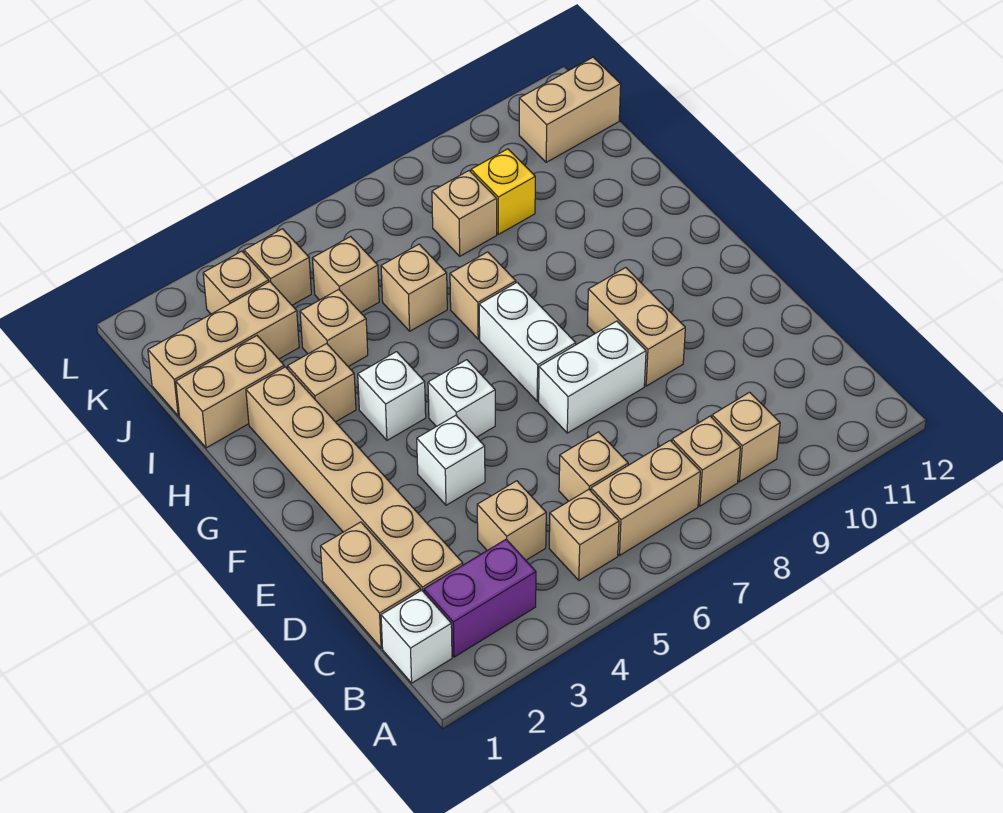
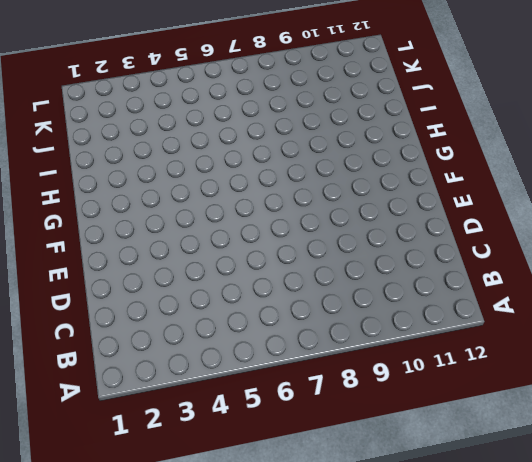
none -> white 1x1 brick [381,590,452,683]
none -> purple 1x2 brick [424,539,536,657]
none -> tan 1x1 brick [549,489,619,580]

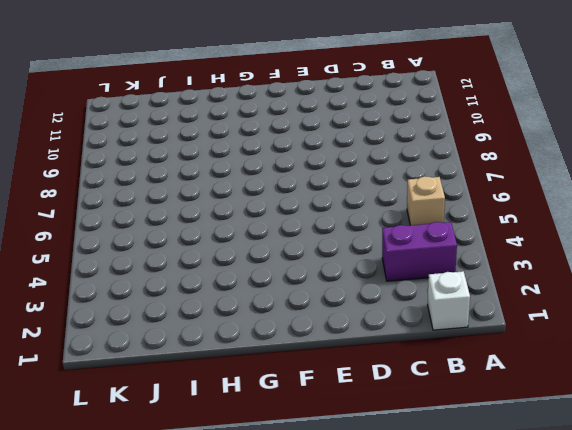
purple 1x2 brick [382,222,457,281] -> purple 1x2 brick turned to [424,539,536,657]
none -> tan 1x2 brick [591,441,700,555]
none -> tan 1x1 brick [672,416,740,506]
none -> tan 1x1 brick [712,392,780,482]

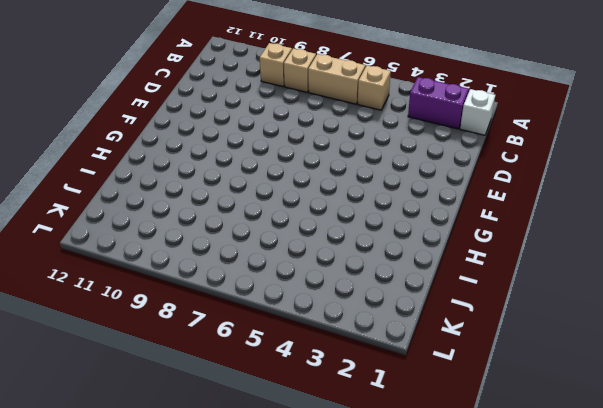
none -> tan 1x2 brick [320,522,420,648]
none -> tan 1x6 brick [246,367,463,592]
none -> tan 1x1 brick [477,481,546,560]

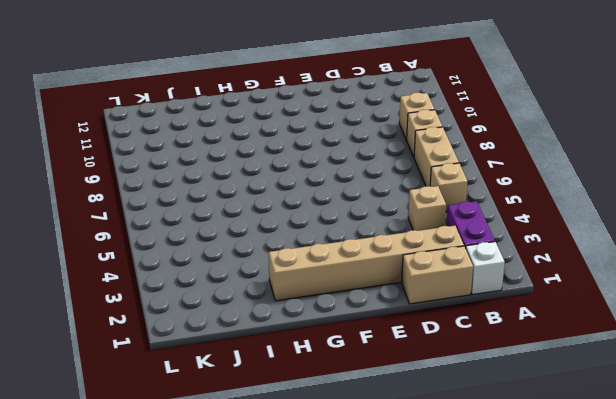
none -> tan 1x1 brick [559,432,628,501]
none -> white 1x1 brick [417,415,485,505]
none -> white 1x2 brick [539,321,646,433]

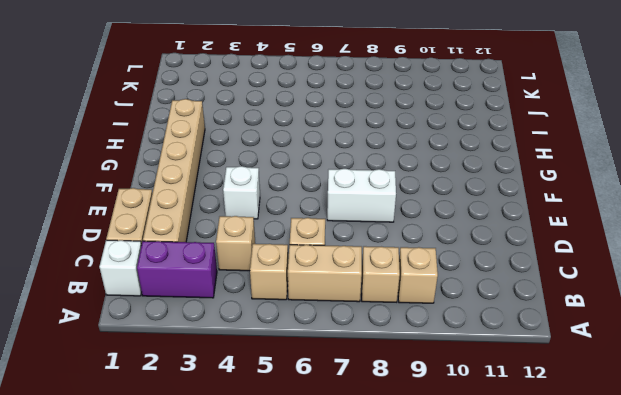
none -> tan 1x2 brick [587,267,685,386]
none -> white 1x1 brick [428,360,495,437]
none -> white 1x2 brick [479,282,576,401]

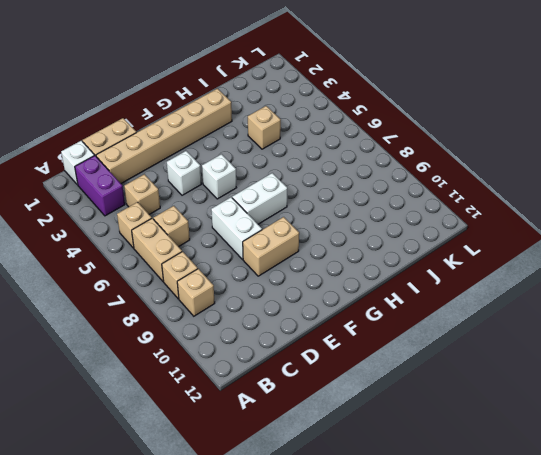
none -> white 1x1 brick [358,352,426,440]
none -> tan 1x1 brick [288,343,356,422]
none -> tan 1x1 brick [450,252,516,339]

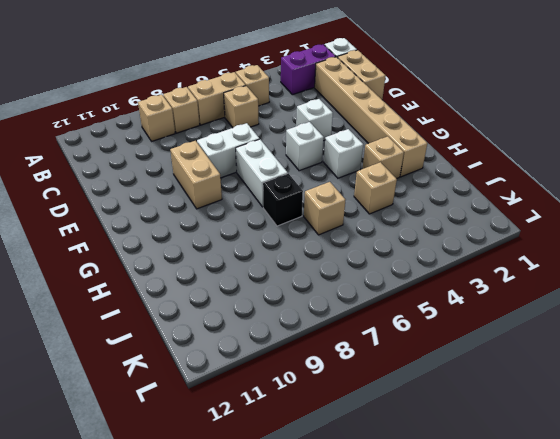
black 1x1 brick [263,174,303,226] -> tan 1x1 brick [450,252,516,339]
none -> tan 1x1 brick [477,481,546,560]
none -> tan 1x2 brick [176,336,284,448]
none -> tan 1x3 brick [148,282,299,416]

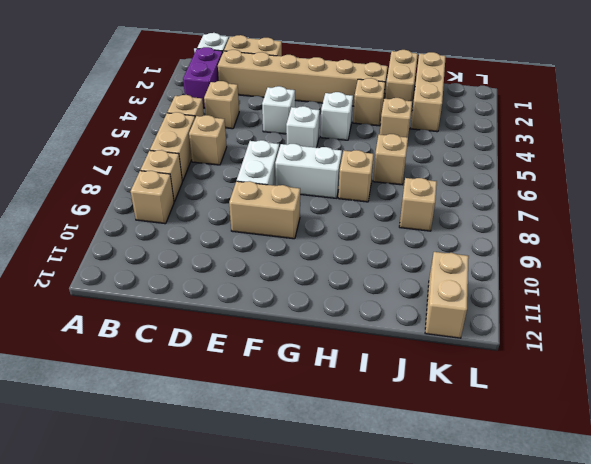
none -> tan 1x1 brick [313,236,379,313]
none -> yellow 1x1 brick [471,149,535,234]
none -> tan 1x1 brick [203,251,269,314]

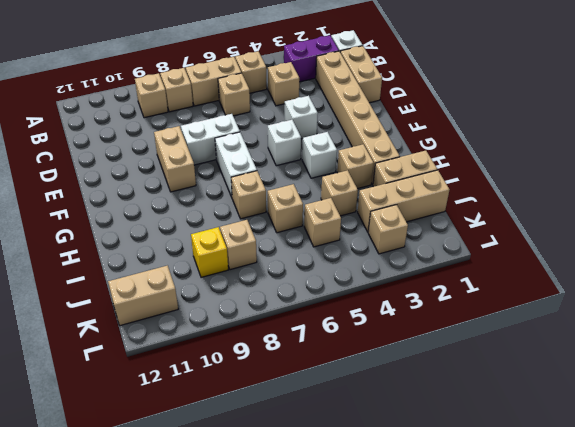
none -> tan 1x1 brick [244,229,311,305]

